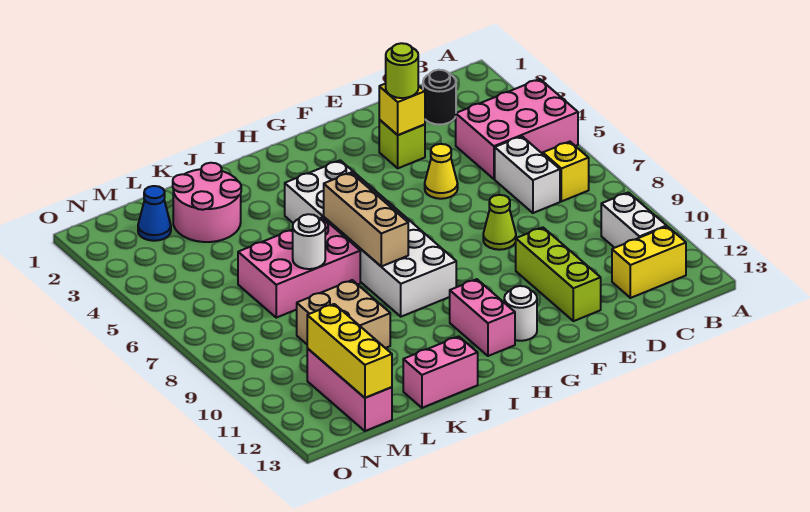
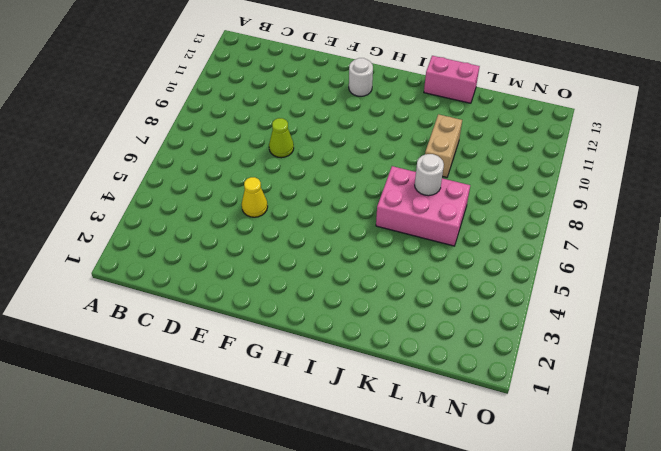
tan 1x2 brick [425,114,462,177] -> tan 2x2 brick [297,280,390,348]
none -> pink 2x3 brick [456,79,578,179]
none -> yellow 1x1 brick [543,142,589,201]
none -> white 1x2 brick [601,192,667,248]

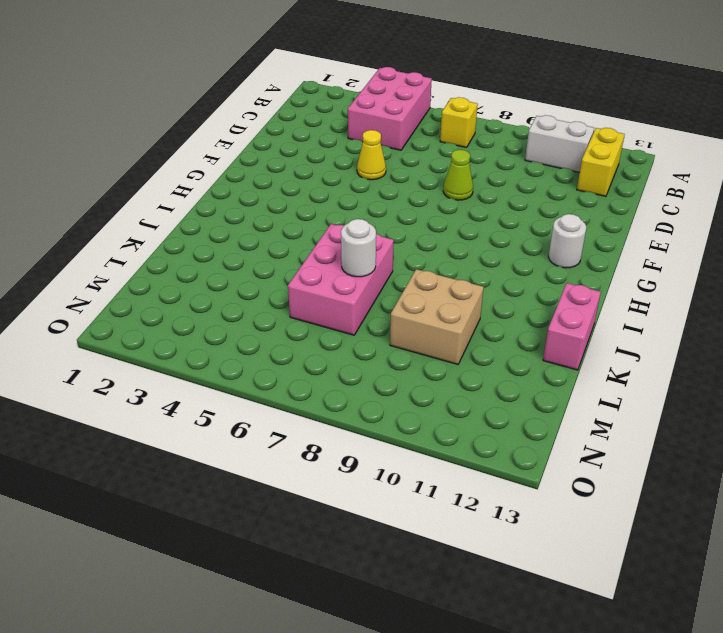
none -> black 1x1 round brick [423,70,456,125]
none -> white 1x2 brick [495,136,560,213]
none -> lime 1x1 brick [379,120,425,168]

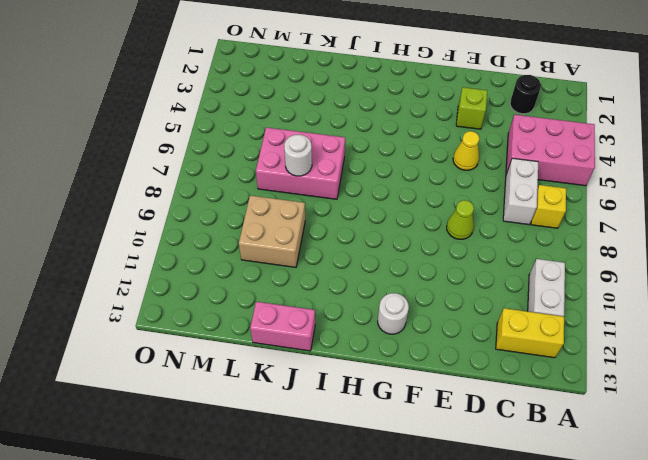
none -> lime 1x3 brick [516,227,601,321]
none -> white 2x6 brick [285,160,456,317]
none -> pink 1x2 brick [450,279,515,356]

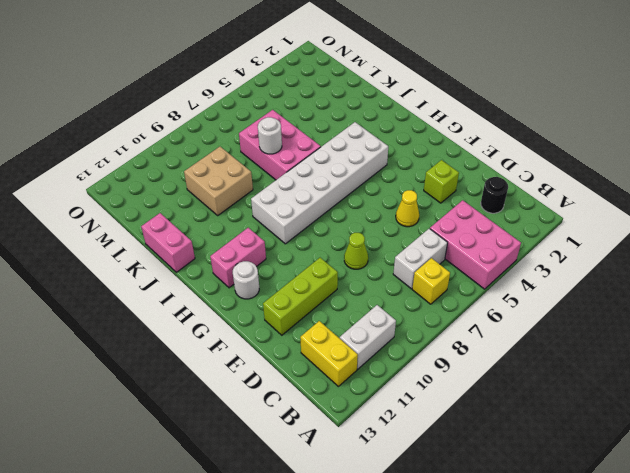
none -> pink 2x2 round brick [173,163,241,242]
none -> blue 1x1 cone [138,186,171,241]
none -> pink 1x3 brick [307,348,392,431]

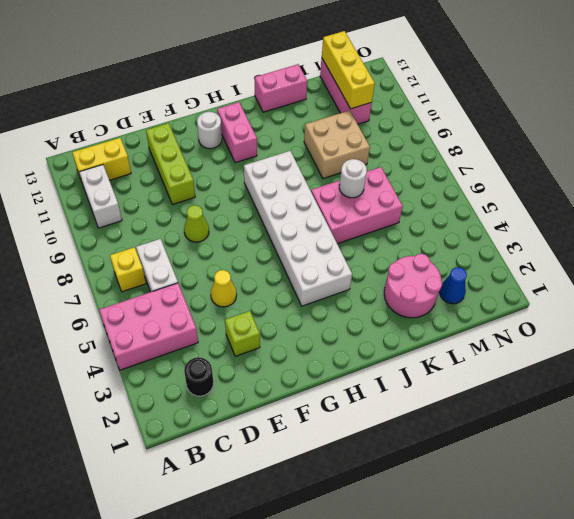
none -> yellow 1x1 brick [379,84,425,135]
none -> tan 1x3 brick [324,173,408,266]
none -> lime 1x1 round brick [386,43,418,98]

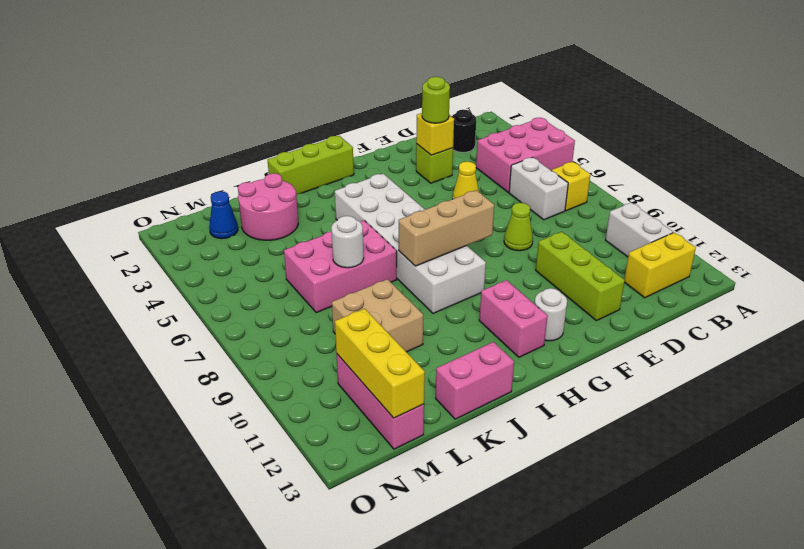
tan 1x3 brick [399,190,494,266] -> tan 1x3 brick turned to [324,173,408,266]
lime 1x3 brick [268,136,354,194] -> none

